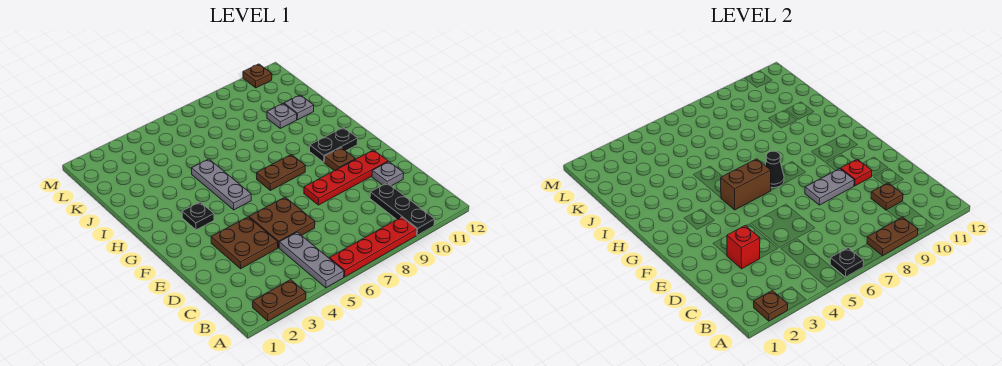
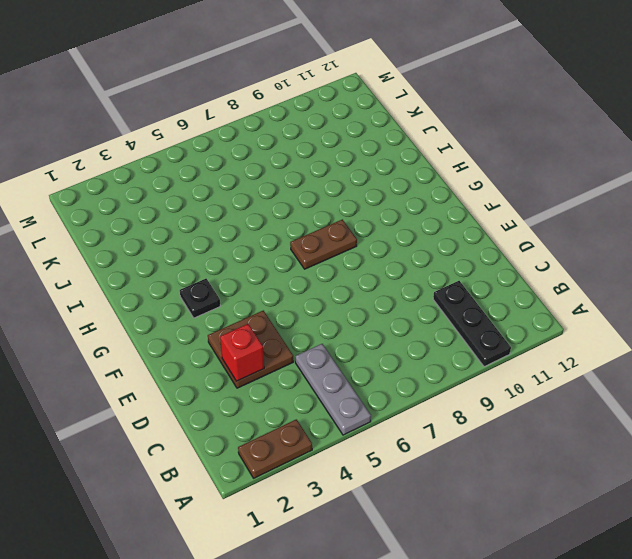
none -> red 1x4 plate [330,217,417,277]
none -> brown 2x2 plate [249,197,315,248]
none -> grey 1x1 plate [372,162,404,186]

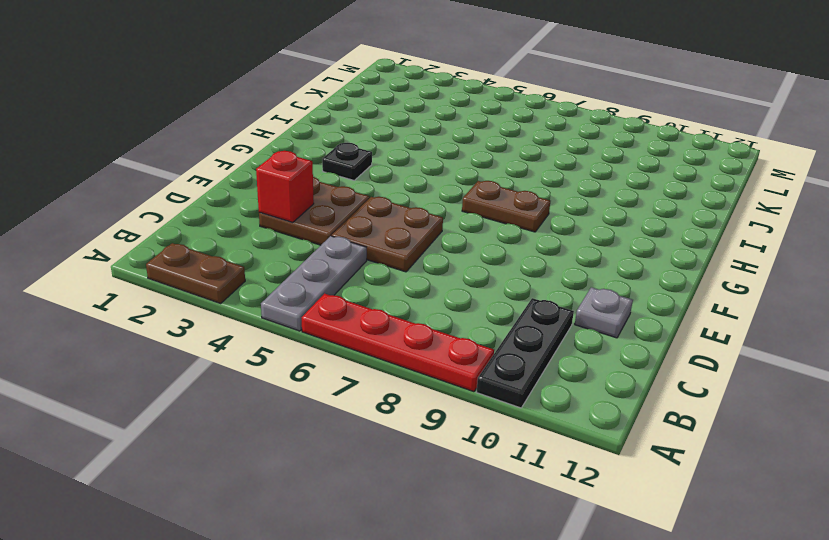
none -> red 1x4 plate [304,150,388,205]
none -> brown 1x1 plate [324,148,356,171]
none -> grey 1x3 plate [191,159,251,210]

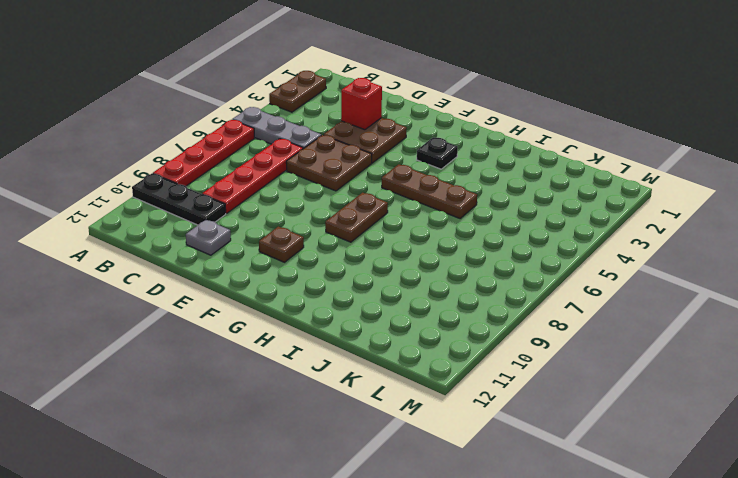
red 1x4 plate [202,139,303,213] -> red 1x4 plate moved to [304,150,388,205]
brown 1x3 plate [382,164,477,218] -> grey 1x3 plate [191,159,251,210]
none -> black 1x2 plate [310,128,358,162]
none -> grey 1x1 plate [267,104,297,128]
none -> grey 1x1 plate [284,95,314,120]

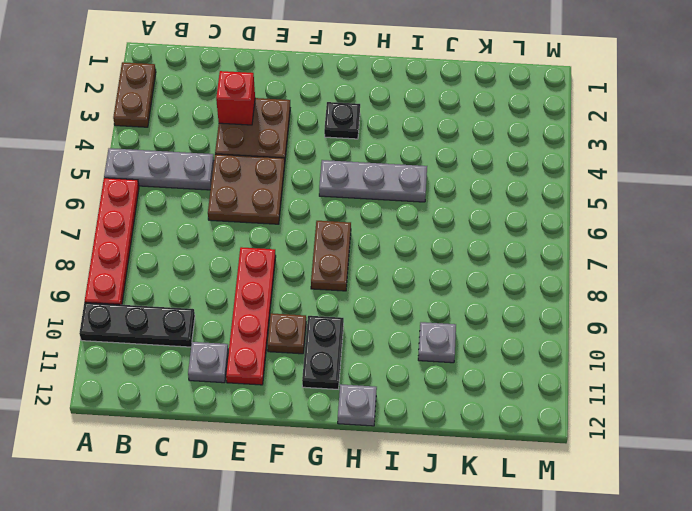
grey 1x1 plate [338,384,377,426] -> grey 1x1 plate moved to [284,95,314,120]
none -> brown 1x1 plate [243,64,272,88]
none -> brown 1x1 plate [754,291,788,321]
none -> black 1x1 plate [830,248,864,277]

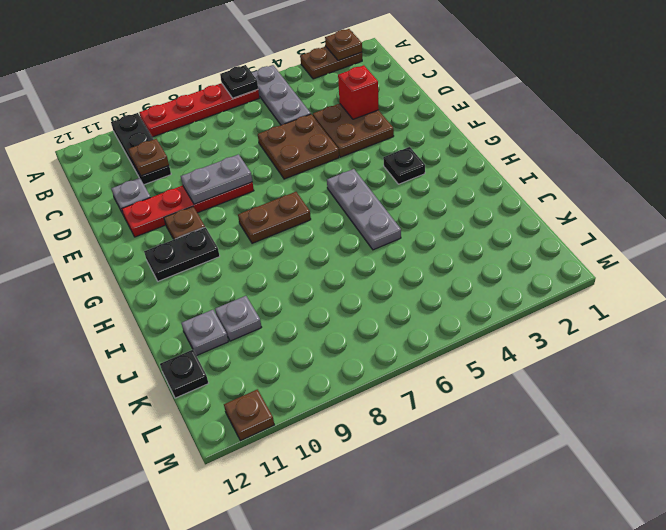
black 1x1 plate [160,350,208,398] -> none
none -> brown 1x2 plate [867,217,918,256]
none -> red 1x1 plate [841,159,872,186]
none -> brown 1x2 brick [721,159,771,210]

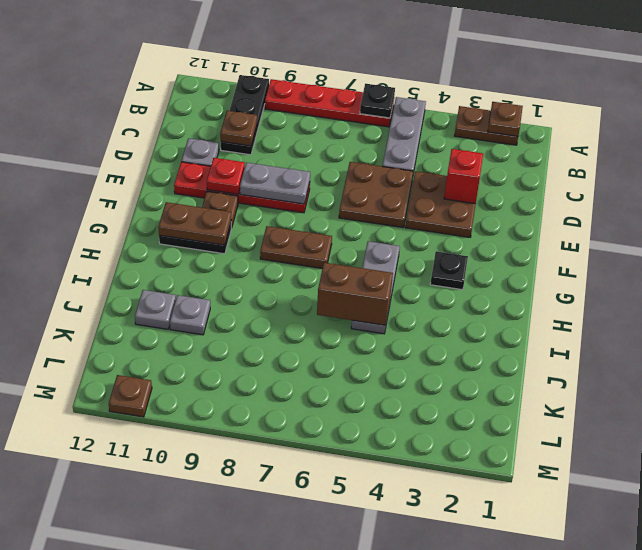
brown 1x2 plate [158,202,231,245] -> brown 1x2 plate moved to [867,217,918,256]
brown 1x2 brick [317,263,393,325] -> brown 1x2 brick moved to [721,159,771,210]
none -> black 1x1 cone [765,151,784,188]

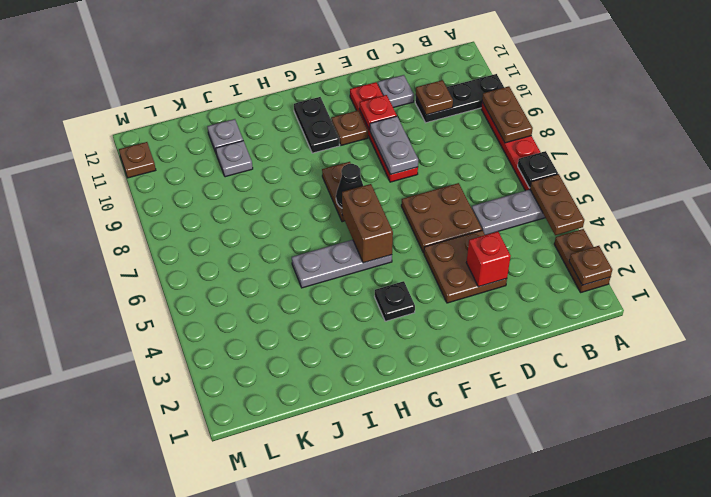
brown 1x2 plate [530,174,584,235] -> none

